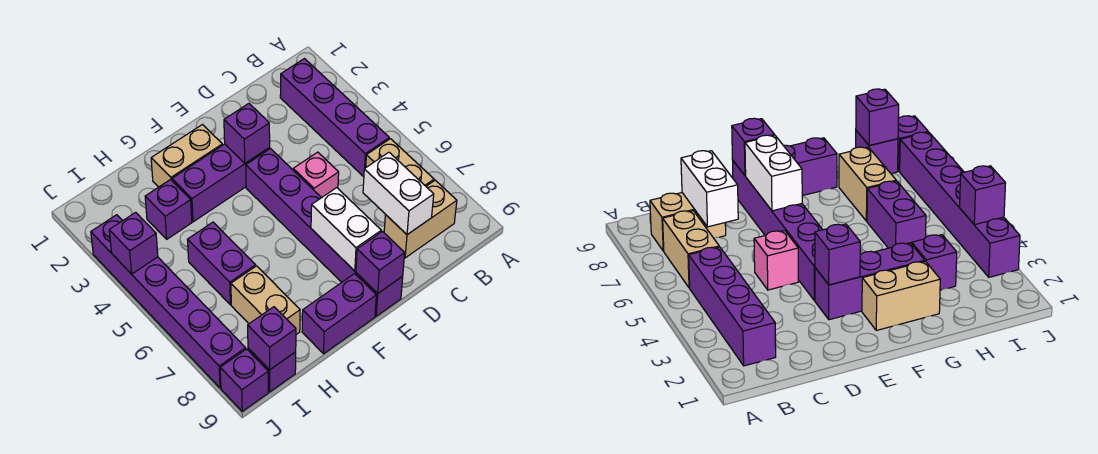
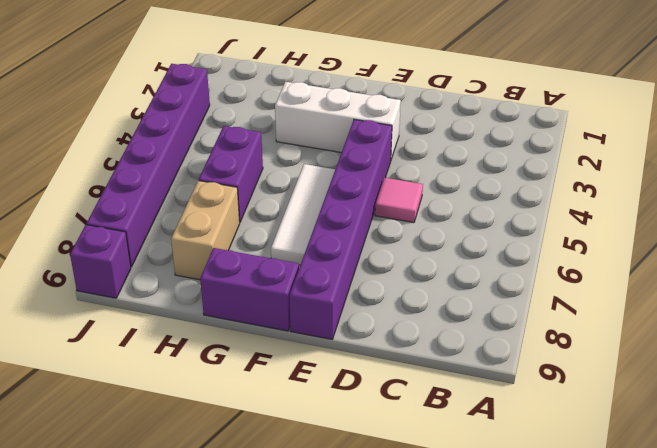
pink 1x1 tile [375,178,423,223] -> pink 1x1 brick [293,152,339,198]
white 1x3 brick [275,82,401,159] -> purple 1x3 brick [172,144,270,222]
white 1x3 tile [271,164,335,265] -> none
none -> purple 1x4 brick [280,59,389,177]
none -> tan 1x2 brick [366,139,434,186]
none -> tan 1x2 brick [384,180,457,258]

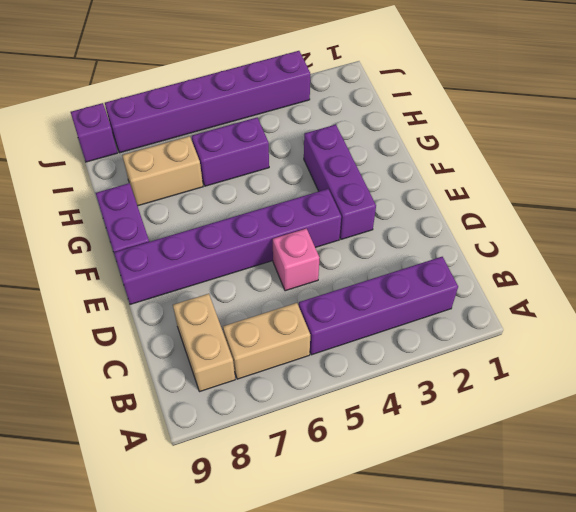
none -> tan 1x2 brick [151,125,222,187]
none -> purple 1x1 brick [145,180,192,239]
none -> purple 1x1 brick [248,348,296,392]

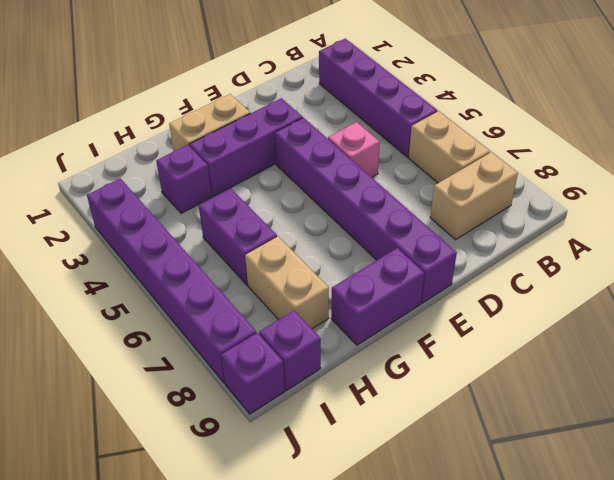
none -> white 1x2 brick [363,152,434,235]
none -> purple 1x1 brick [224,104,270,163]
none -> white 1x2 brick [311,188,381,271]

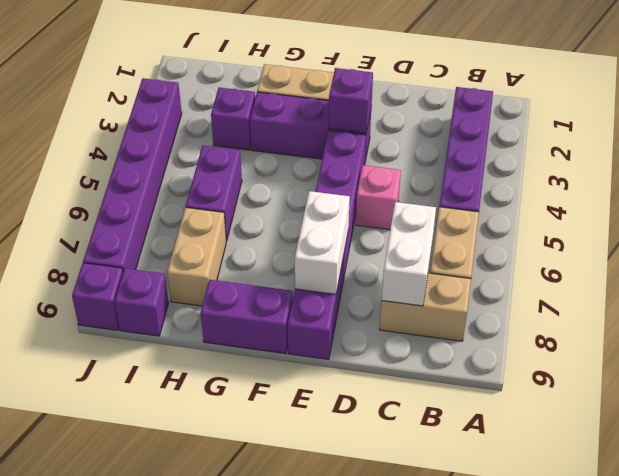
none -> purple 1x1 brick [356,232,405,293]
none -> purple 1x1 brick [248,307,296,370]
none -> purple 1x1 brick [109,212,158,274]

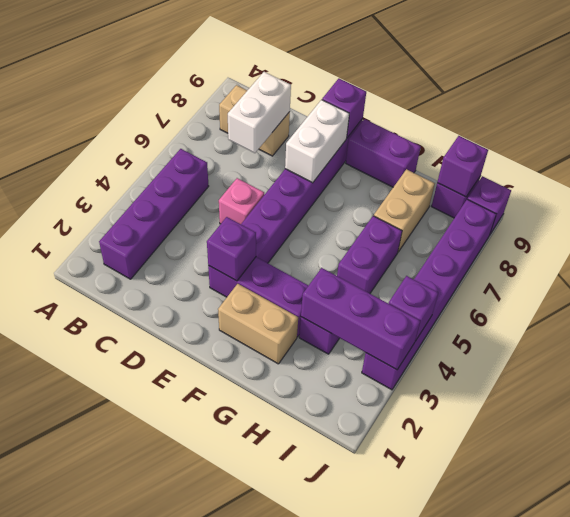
purple 1x3 brick [301,268,420,370] -> none
none -> tan 1x2 brick [366,139,434,186]

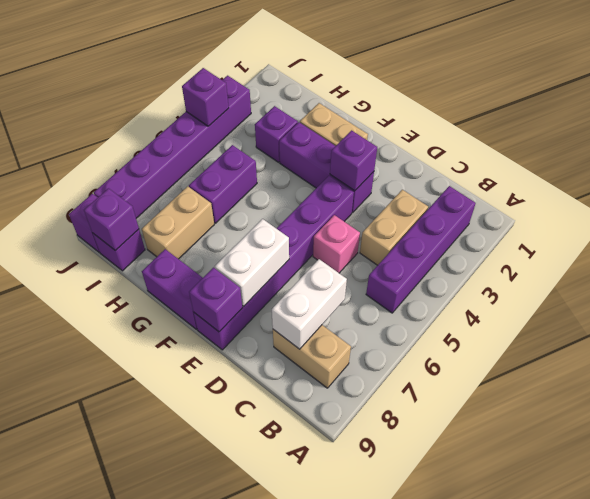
tan 1x2 brick [360,190,428,265] -> tan 1x2 brick moved to [366,139,434,186]

